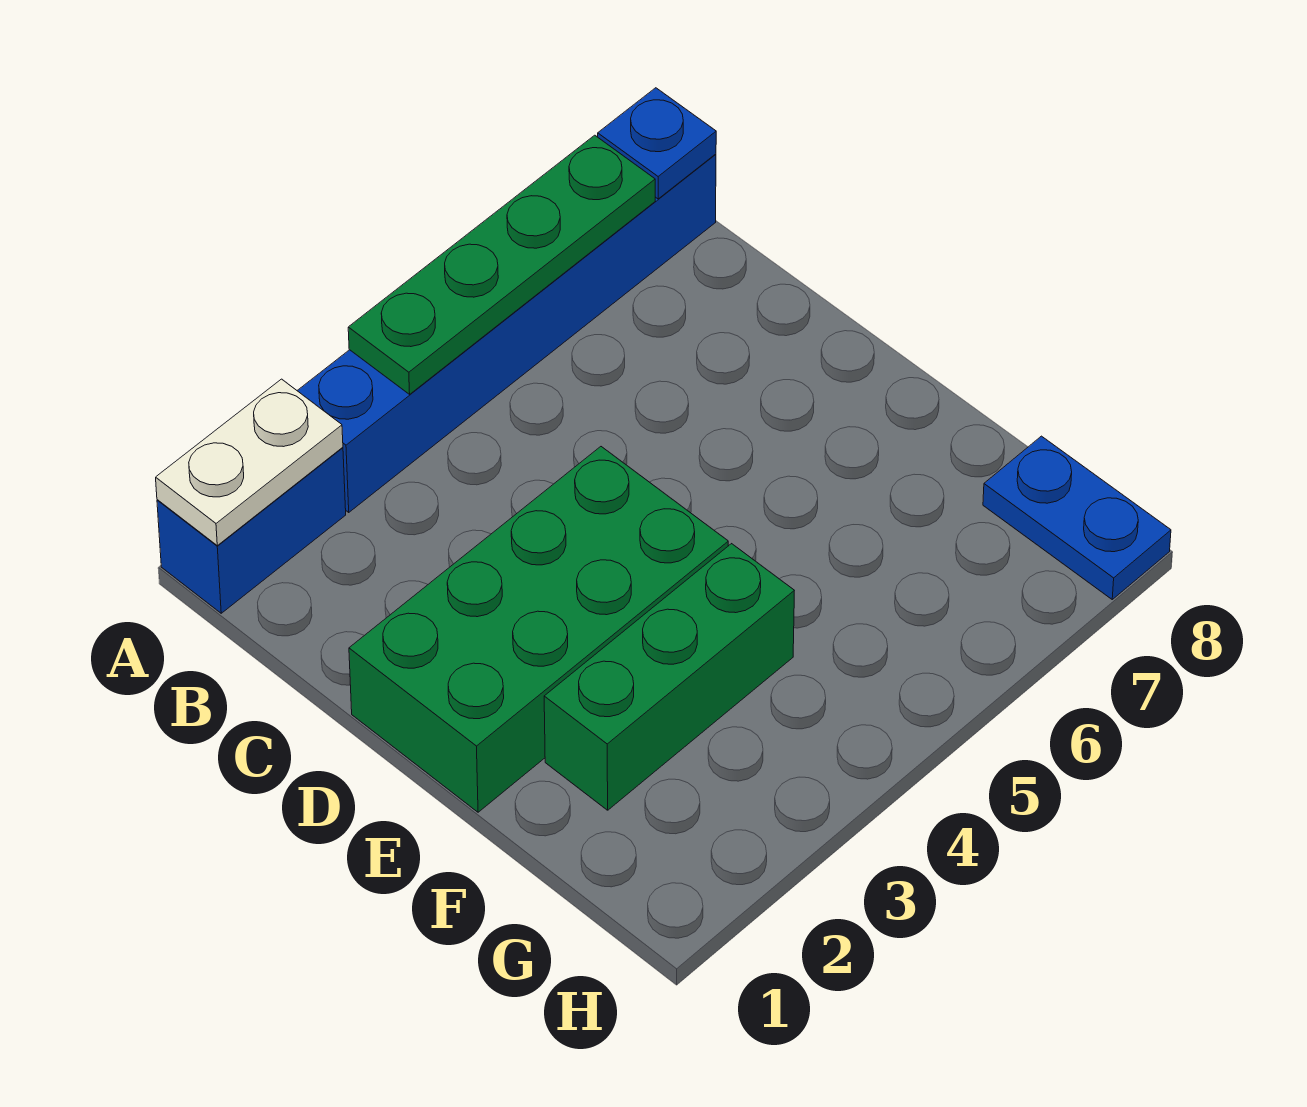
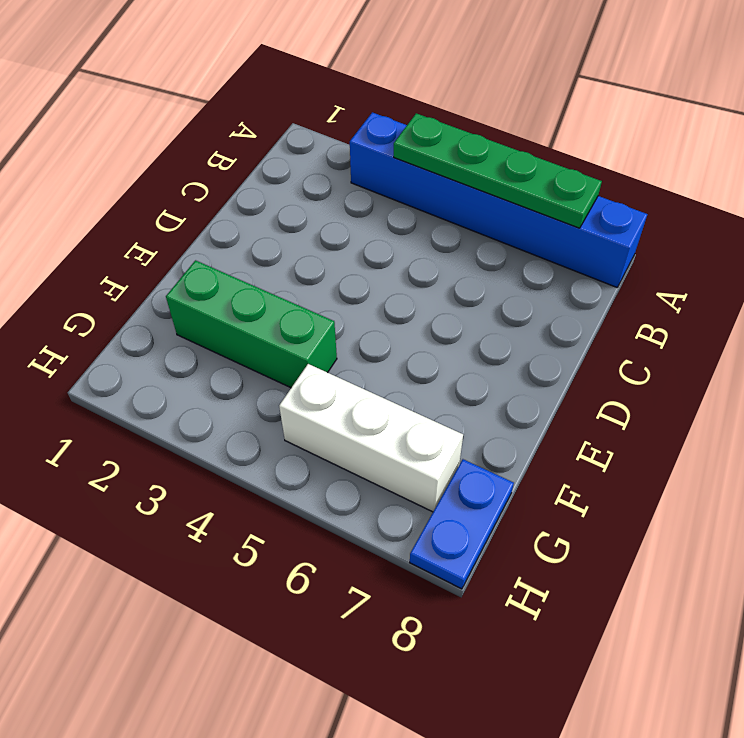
white 1x3 brick [279,364,463,512] -> none
none -> blue 1x2 brick [157,447,346,613]
none -> green 2x4 brick [349,447,728,812]

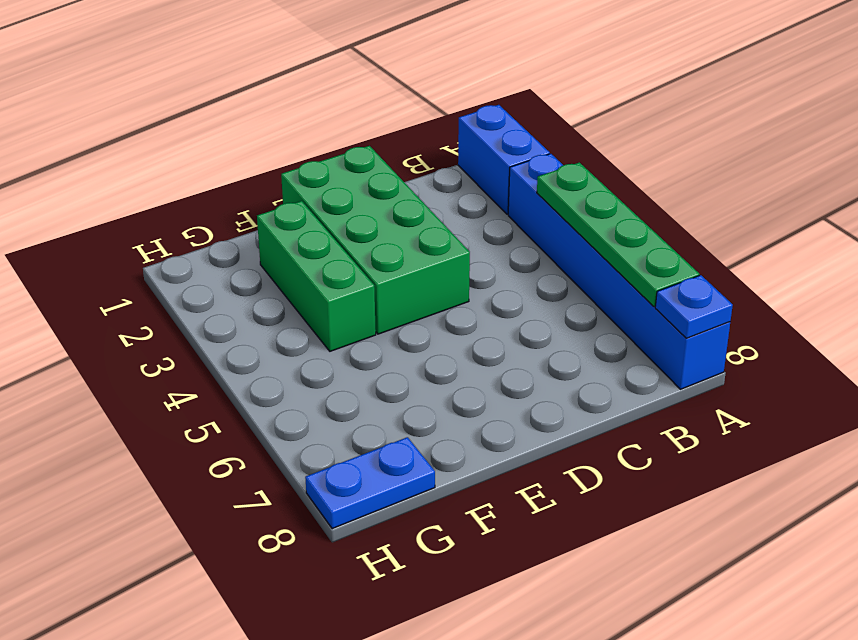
none -> white 1x2 plate [156,379,343,545]

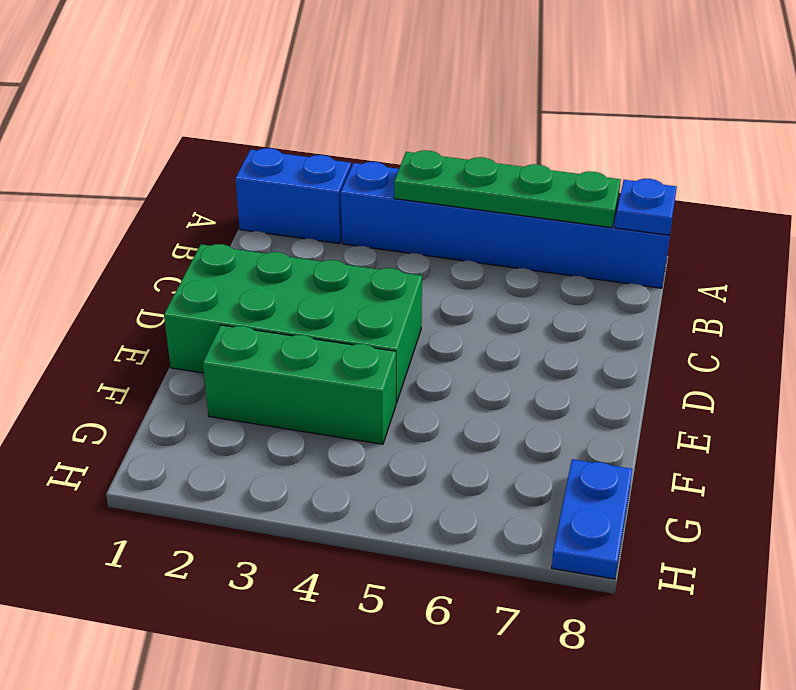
none -> white 1x2 plate [156,379,343,545]

